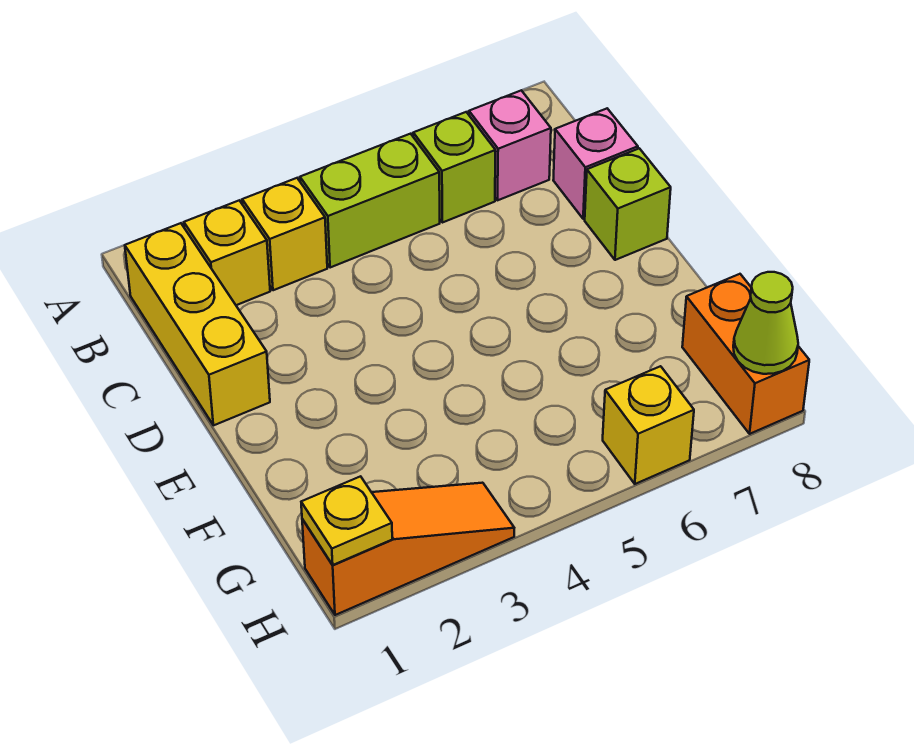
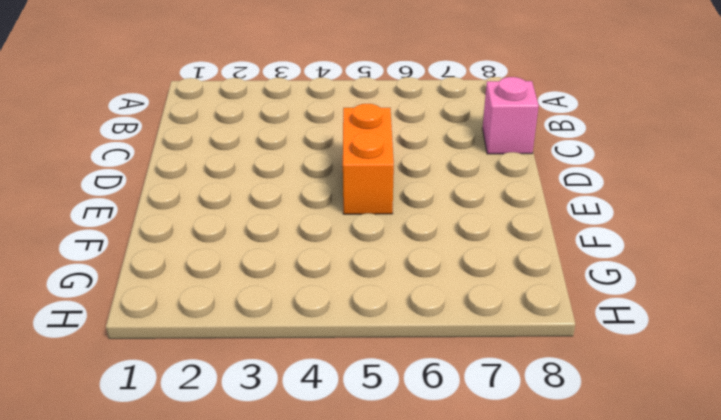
orange 1x2 brick [343,104,394,214] -> orange 1x2 brick moved to [682,274,809,434]
none -> yellow 1x3 brick [125,223,270,425]
none -> yellow 1x1 brick [184,200,270,305]
none -> yellow 1x1 brick [242,178,327,290]

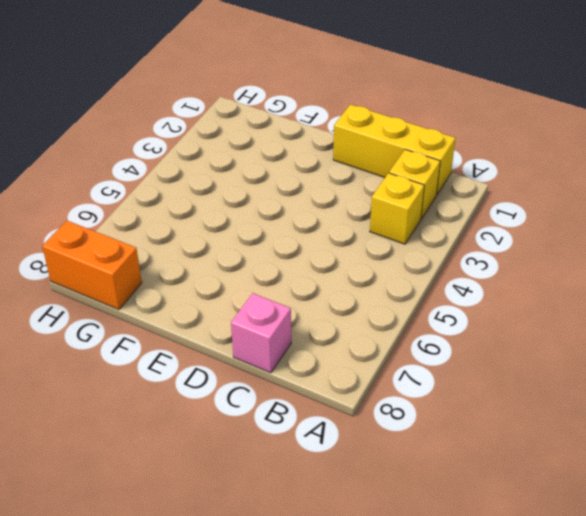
none -> lime 1x2 brick [300,134,440,268]
none -> lime 1x1 brick [413,112,496,223]
none -> pink 1x1 brick [469,90,551,200]

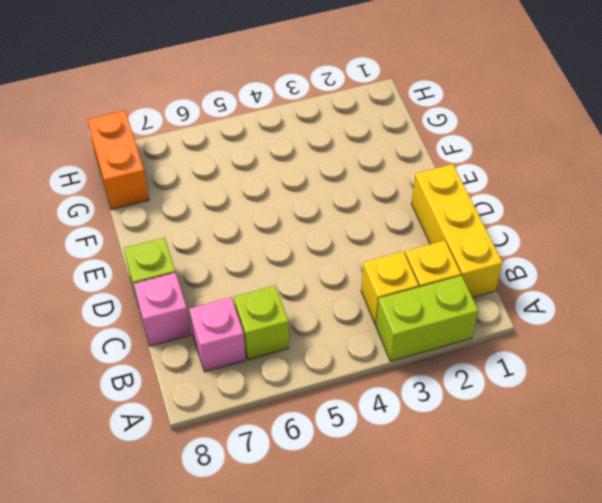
lime 1x2 brick [376,276,478,361] -> lime 1x2 brick moved to [300,134,440,268]
none -> orange 1x3 slope [302,483,514,615]
none -> yellow 1x1 brick [603,366,694,484]
none -> yellow 1x1 plate [301,476,392,565]

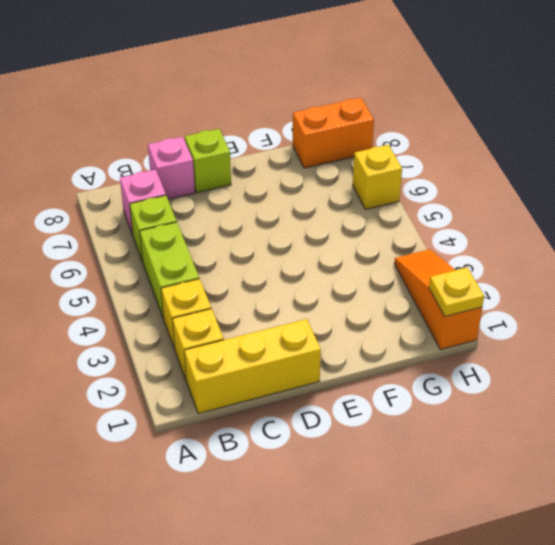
none -> lime 1x1 cone [733,272,798,374]

